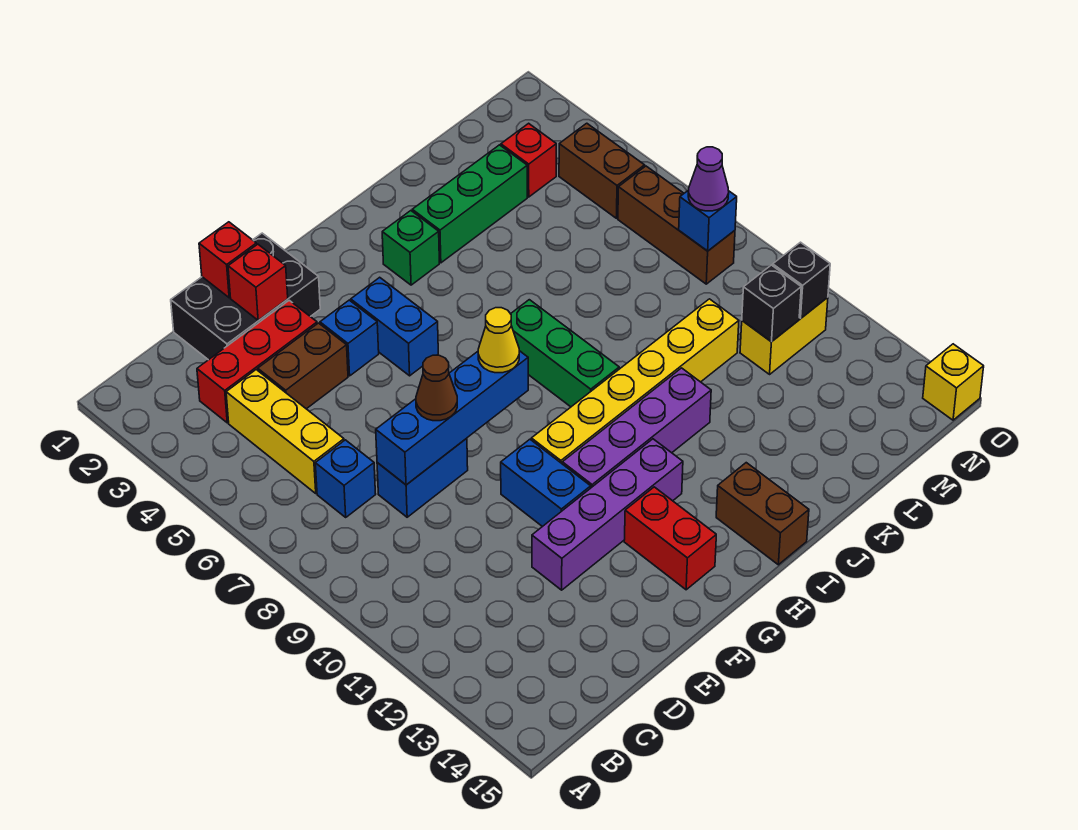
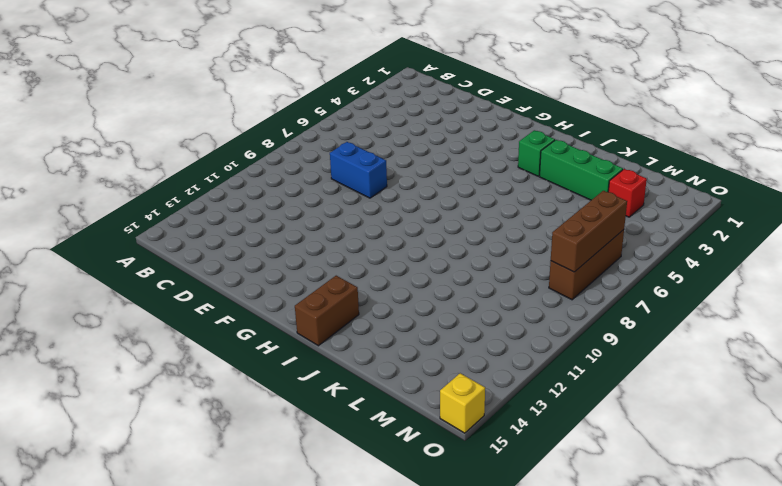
brown 1x3 brick [551,191,627,272] -> blue 1x1 brick [679,190,737,251]
none -> red 1x3 brick [197,300,317,423]
none -> yellow 1x3 brick [226,370,344,493]
none -> blue 1x1 brick [315,440,376,517]
none -> black 2x3 brick [171,233,320,360]

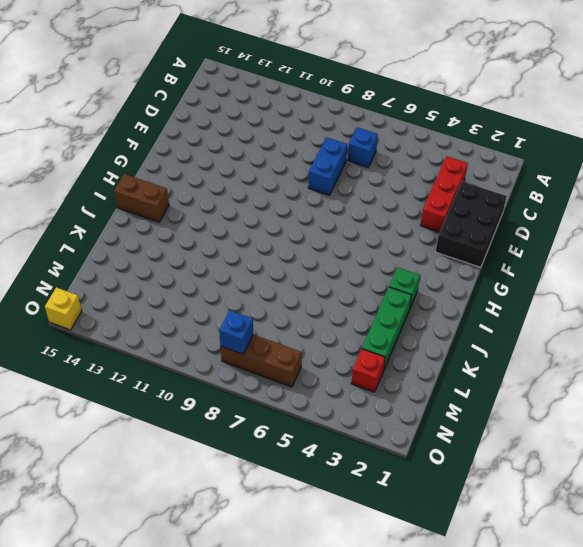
none -> yellow 1x3 brick [226,370,344,493]
none -> brown 1x2 brick [258,323,348,409]
none -> purple 1x4 brick [532,439,683,590]
none -> blue 1x1 brick [320,300,379,376]

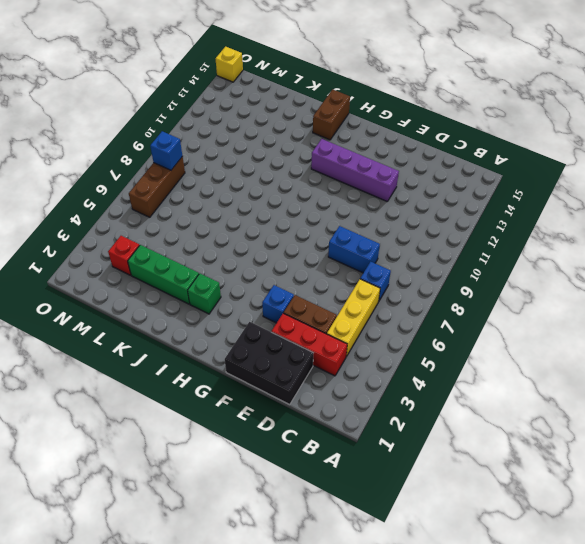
none -> blue 1x2 brick [501,439,591,527]
none -> blue 1x2 brick [351,277,438,376]
none -> yellow 1x6 brick [531,299,739,463]
none -> purple 1x4 brick [562,368,711,488]

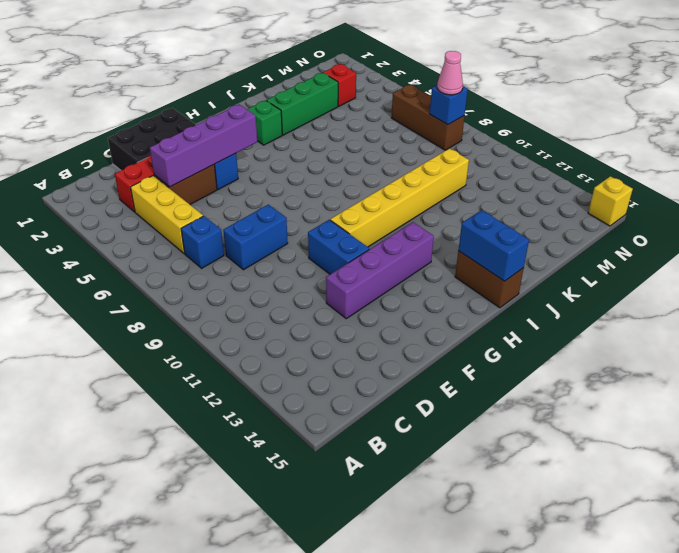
purple 1x4 brick [150,104,257,187] -> purple 1x4 brick moved to [562,368,711,488]
blue 1x2 brick [458,210,529,281] -> blue 1x2 brick moved to [351,277,438,376]
pink 1x1 cone [437,51,463,95] -> purple 1x1 cone [688,147,729,211]
none -> red 1x2 brick [624,487,716,590]
none -> green 1x3 brick [511,300,619,407]
none -> yellow 1x2 brick [740,297,828,374]
none -> brown 1x2 brick [559,123,645,218]

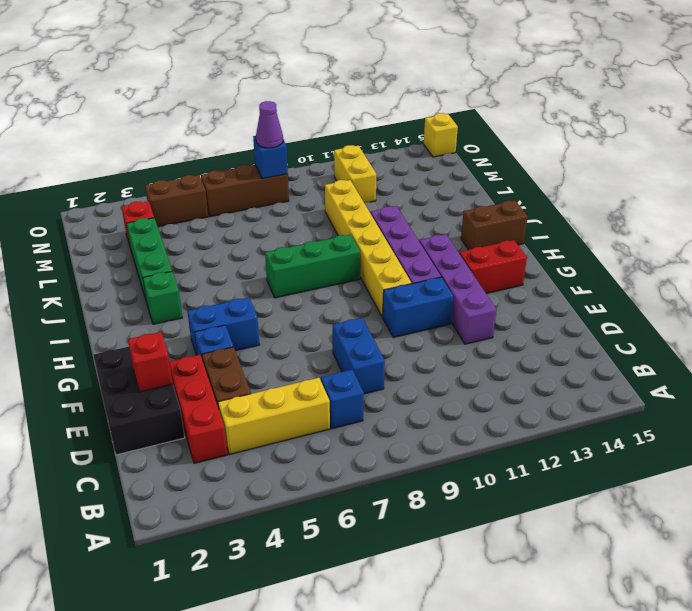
none -> blue 1x4 brick [376,351,528,485]
none -> red 1x1 brick [199,222,257,298]
none -> black 1x1 brick [742,265,801,342]
none -> black 1x1 brick [773,242,830,319]

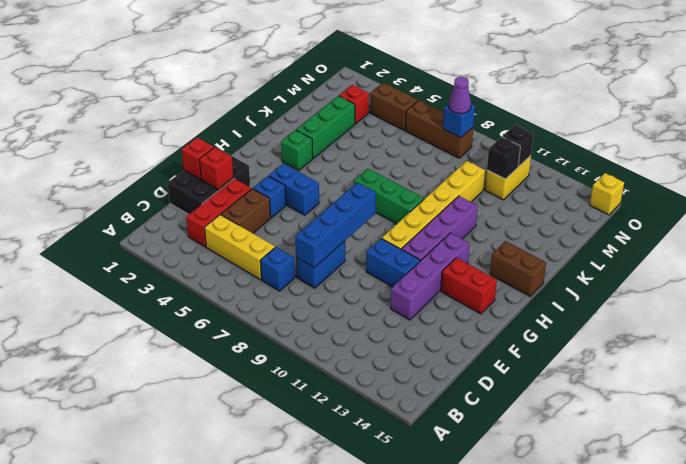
none -> brown 1x1 cone [416,355,457,421]
none -> yellow 1x1 cone [478,308,519,373]

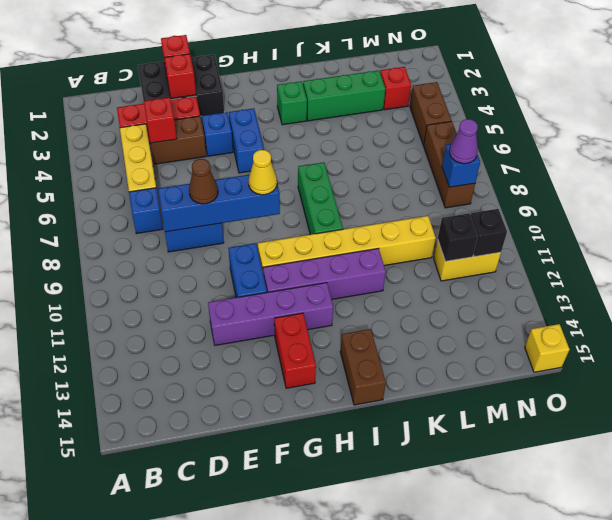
red 1x1 brick [144,97,177,143] -> none

